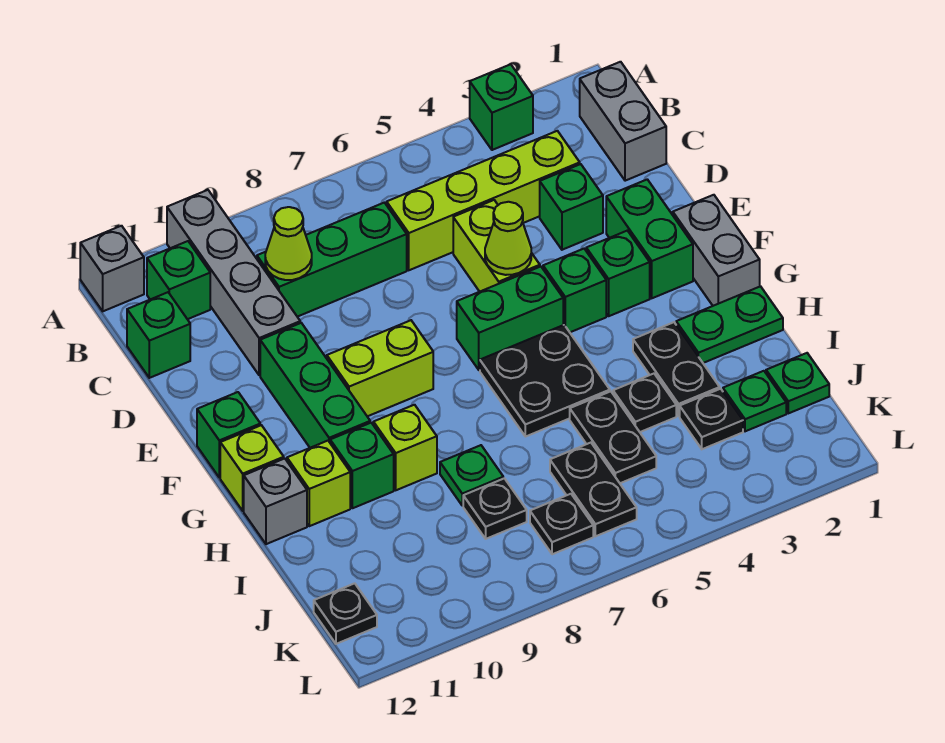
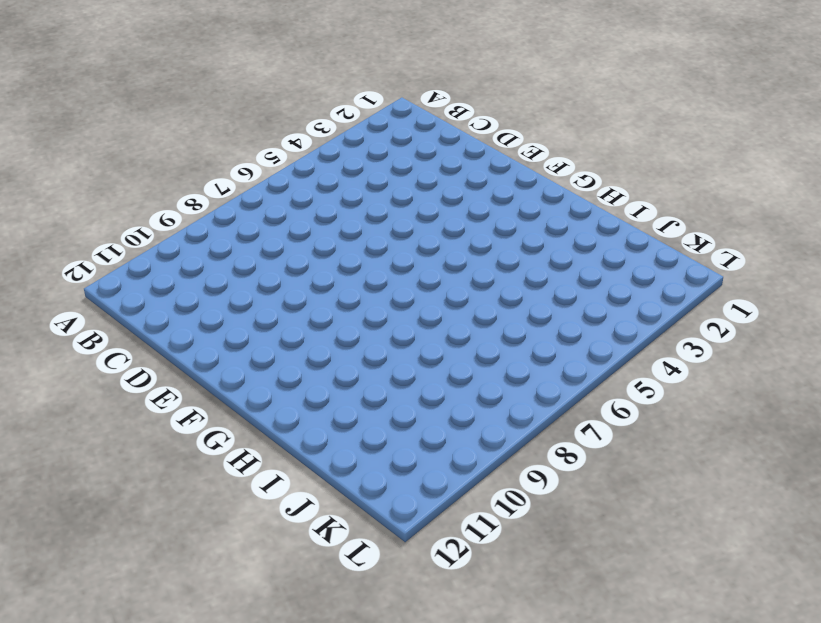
none -> green 1x1 brick [470,64,533,150]
none -> grey 1x4 brick [167,190,300,375]
none -> grey 1x1 brick [80,226,144,311]
none -> grey 1x2 brick [580,62,666,181]

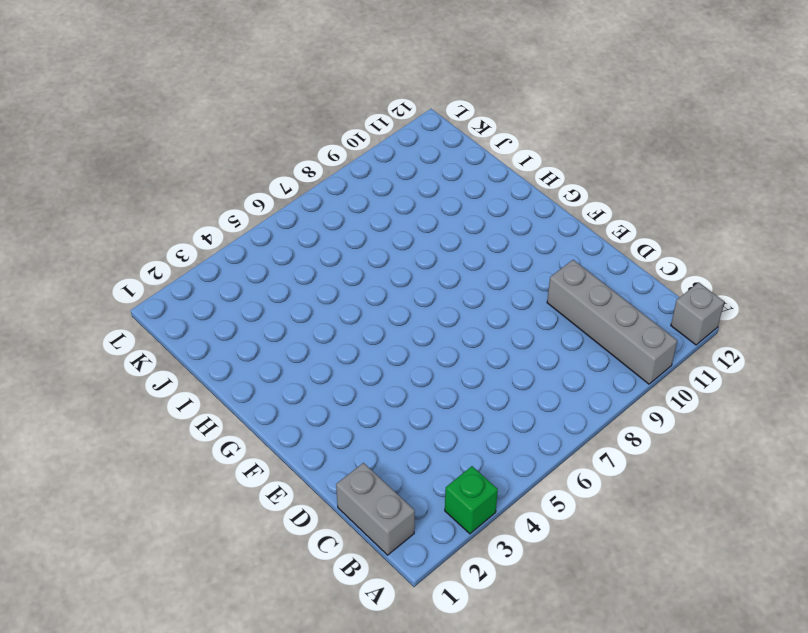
none -> green 1x1 brick [147,241,210,319]
none -> lime 1x4 brick [387,131,580,270]
none -> green 1x3 brick [257,203,407,317]
none -> green 1x1 brick [127,292,190,378]

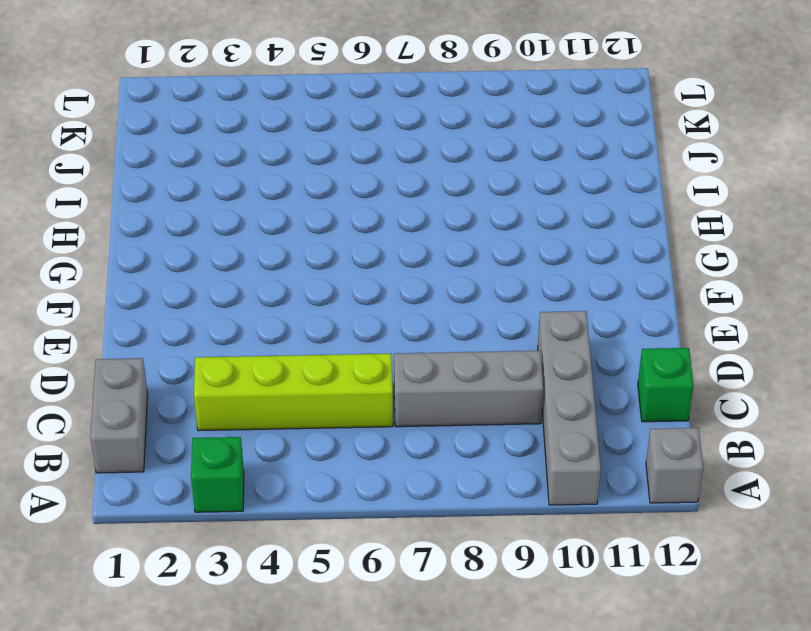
grey 1x3 brick [394,351,543,427] -> green 1x3 brick [257,203,407,317]
none -> green 1x1 brick [147,241,210,319]
none -> green 1x1 brick [540,164,603,250]
none -> lime 1x2 brick [453,200,540,292]
none -> green 1x2 brick [606,179,693,298]

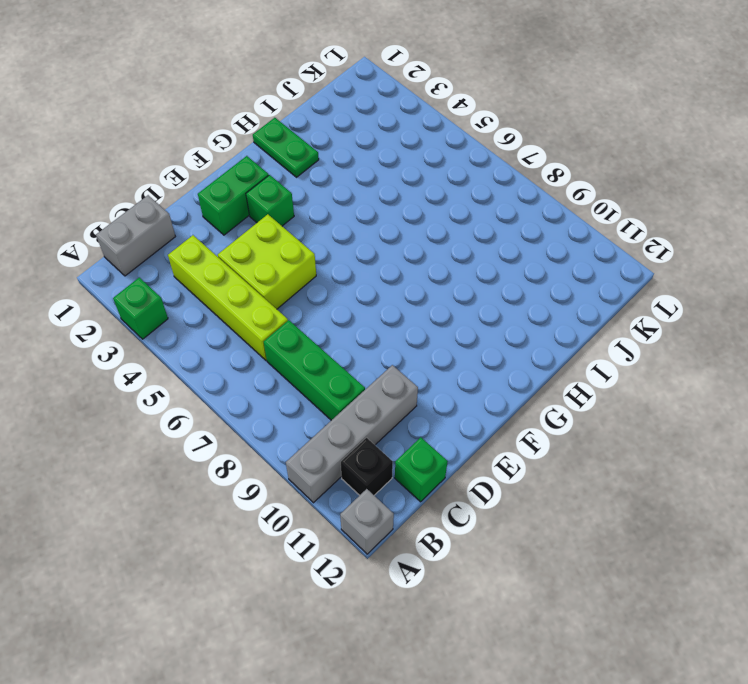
black 1x1 brick [341,438,393,495] -> green 1x1 brick [147,241,210,319]
lime 2x2 brick [218,214,316,309] -> lime 1x2 brick [453,200,540,292]
none -> green 1x1 brick [540,164,603,250]
none -> green 1x3 brick [260,323,370,448]
none -> grey 1x2 brick [673,195,760,306]
none -> green 1x1 brick [543,249,606,332]

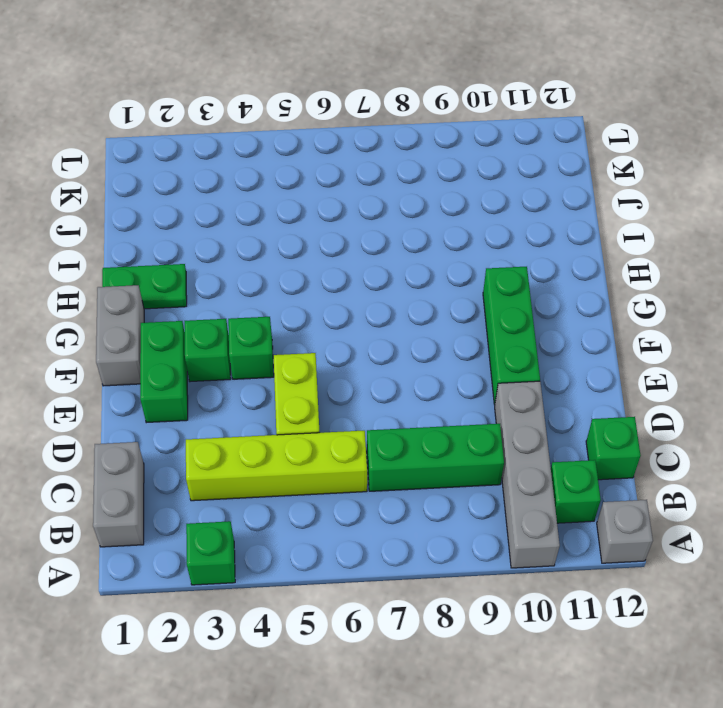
none -> green 1x1 brick [540,164,603,250]
none -> green 1x2 brick [457,267,563,370]
none -> lime 1x2 brick [327,320,433,416]
none -> green 1x1 brick [197,392,260,478]

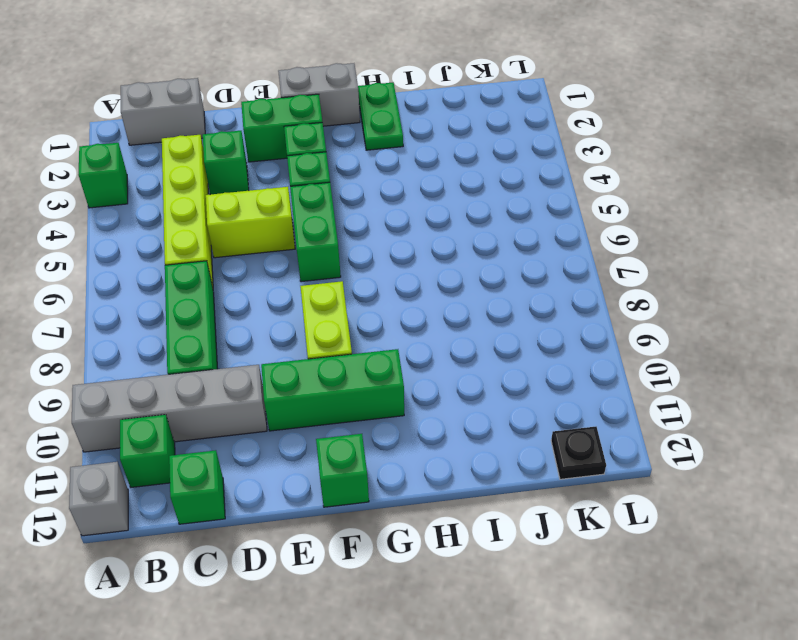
none -> black 2x2 plate [480,325,610,437]
none -> lime 1x1 brick [220,425,284,511]
none -> black 1x2 plate [633,322,720,416]
none -> lime 1x1 brick [373,405,437,490]

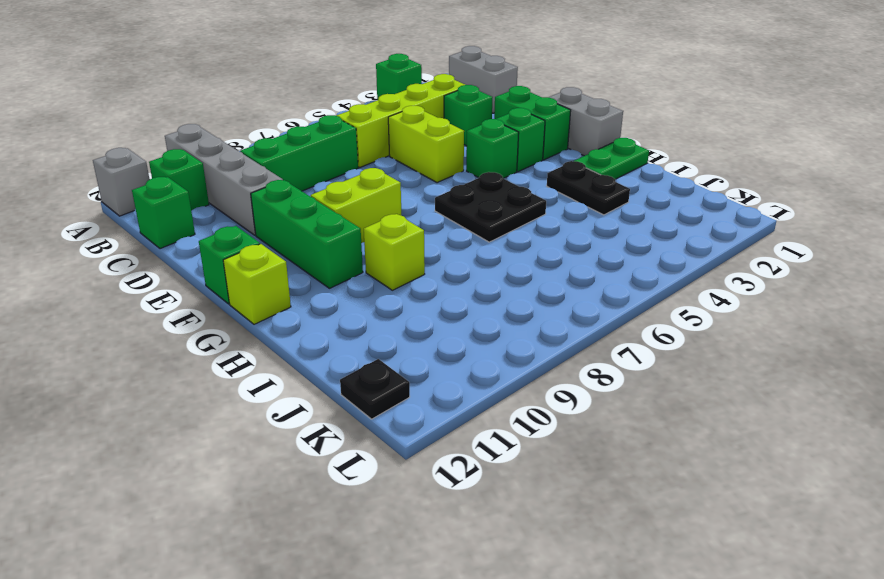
none -> green 1x2 brick [457,267,563,370]
none -> green 1x1 brick [330,423,394,508]
none -> lime 1x1 brick [287,441,350,526]
none -> grey 1x1 brick [244,458,307,544]

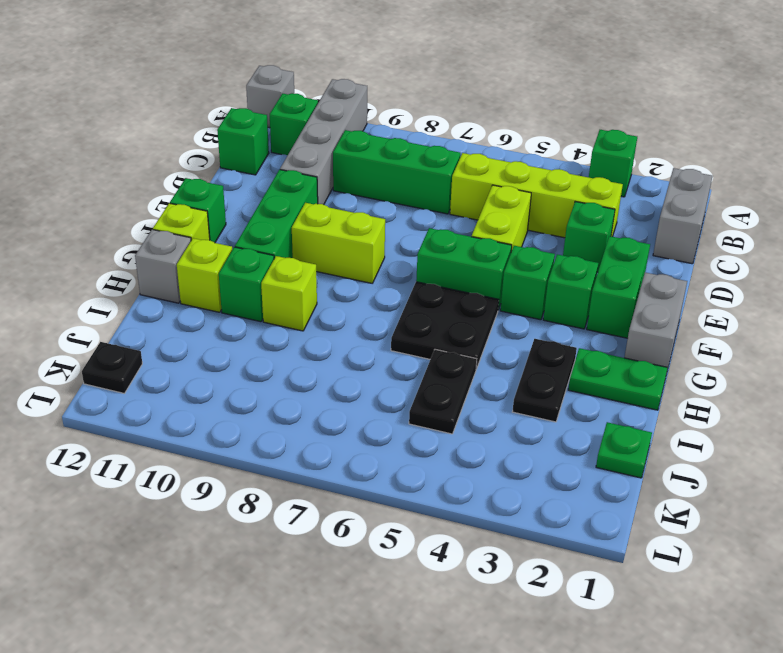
none -> black 1x1 plate [613,374,676,432]
none -> green 1x1 plate [440,445,503,506]
none -> green 1x1 plate [723,371,786,431]
none -> black 1x1 plate [680,389,743,449]

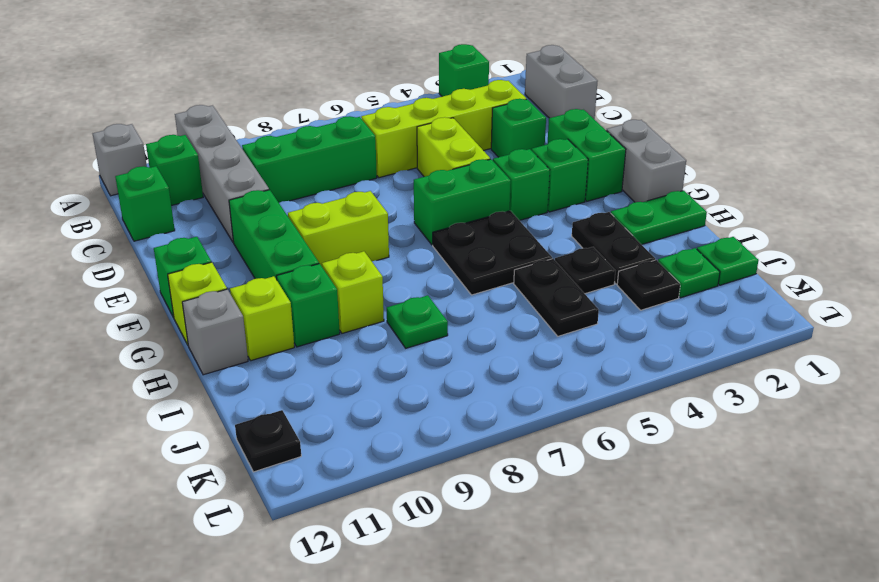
none -> black 1x2 plate [550,443,637,536]
none -> black 1x1 plate [463,478,527,539]
none -> black 1x1 plate [530,494,593,554]
none -> lime 1x1 cone [265,207,312,280]

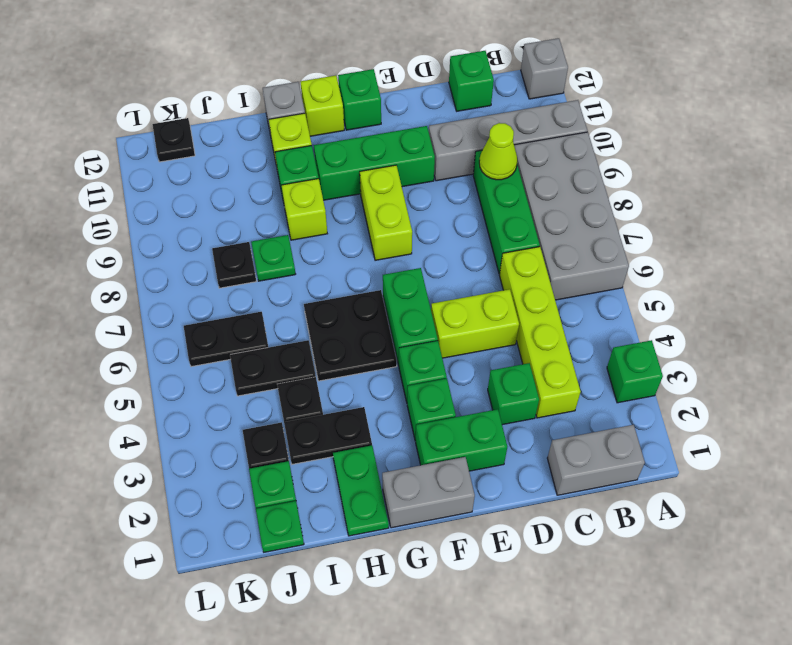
grey 2x4 brick [514,132,629,300] -> none
none -> green 1x1 brick [147,241,210,319]
none -> black 1x1 plate [530,494,593,554]
none -> lime 1x1 cone [485,202,531,275]

